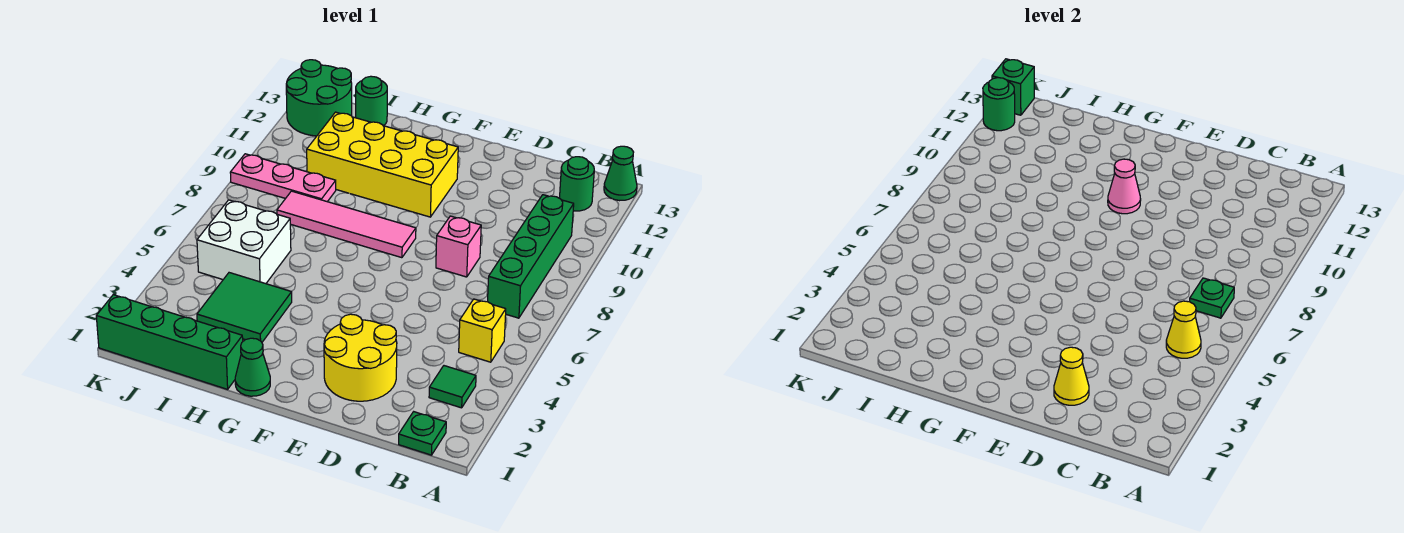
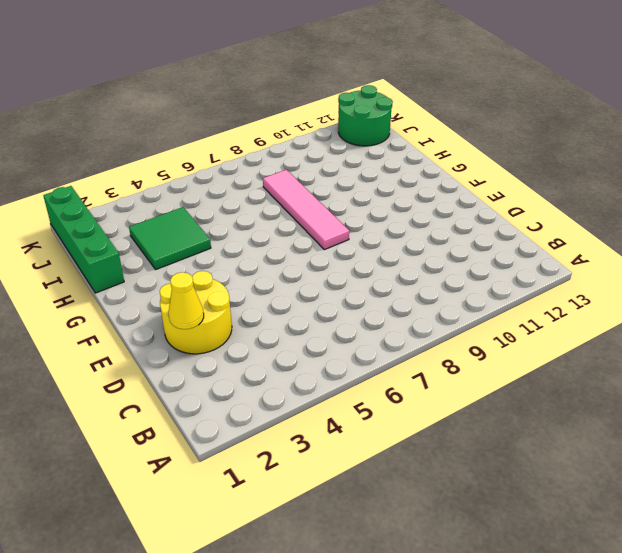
none -> green 1x1 cone [604,146,637,201]
none -> green 1x1 plate [399,412,446,455]
none -> green 1x1 tile [429,366,476,408]

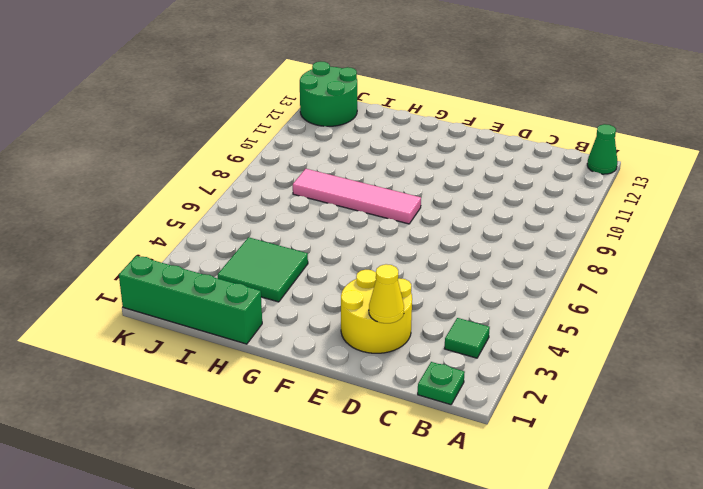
none -> yellow 1x1 brick [459,299,506,362]
none -> green 1x4 brick [488,195,574,318]
none -> green 1x1 round brick [560,157,594,211]

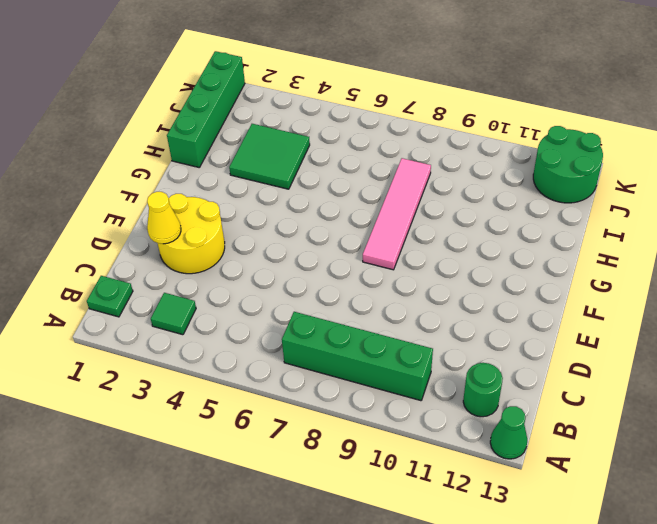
none -> yellow 1x1 brick [459,299,506,362]
none -> pink 1x1 brick [436,216,481,277]
none -> yellow 2x4 brick [307,112,458,217]

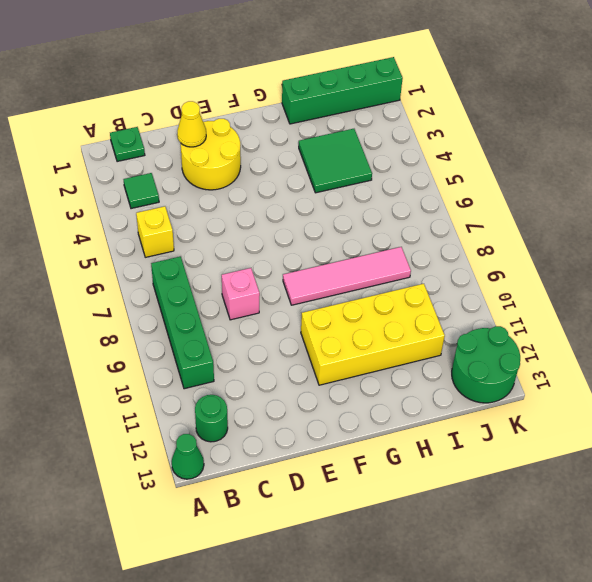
none -> green 1x1 cone [235,338,270,396]
none -> white 2x2 brick [197,200,291,284]
none -> pink 1x3 plate [230,154,336,202]

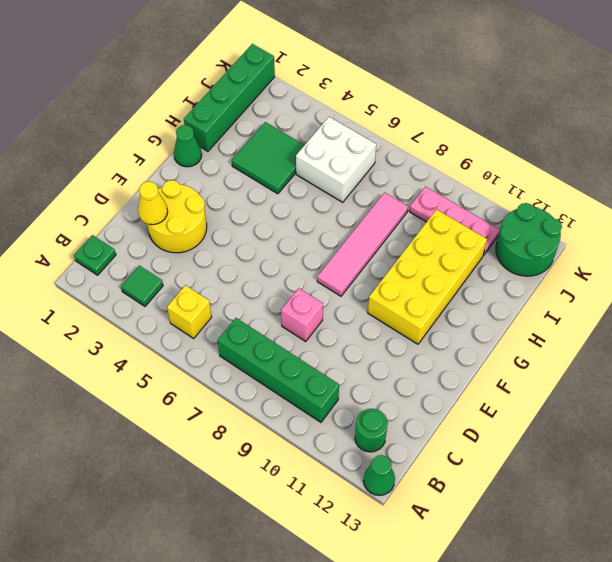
pink 1x3 plate [409,187,500,255] -> pink 1x3 plate turned to [230,154,336,202]
none -> green 1x1 round brick [356,76,387,126]
none -> yellow 1x1 cone [1166,301,1201,358]
none -> green 1x1 plate [1190,278,1234,318]

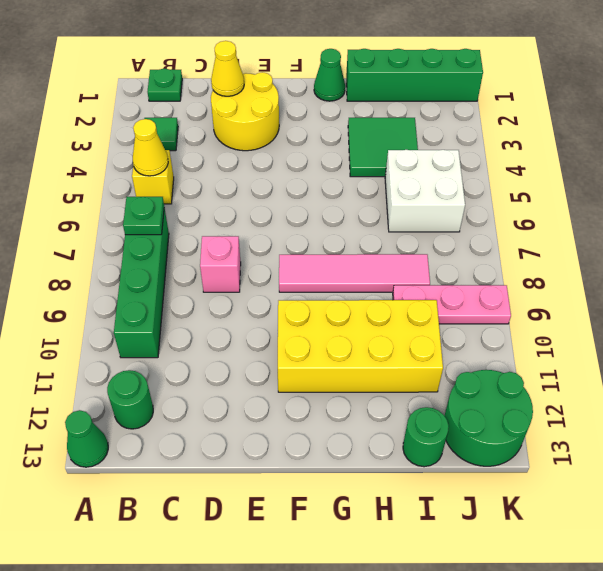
none -> pink 1x1 cone [1108,159,1141,214]
none -> green 1x1 round brick [983,78,1015,131]
none -> green 1x1 brick [992,59,1034,115]

